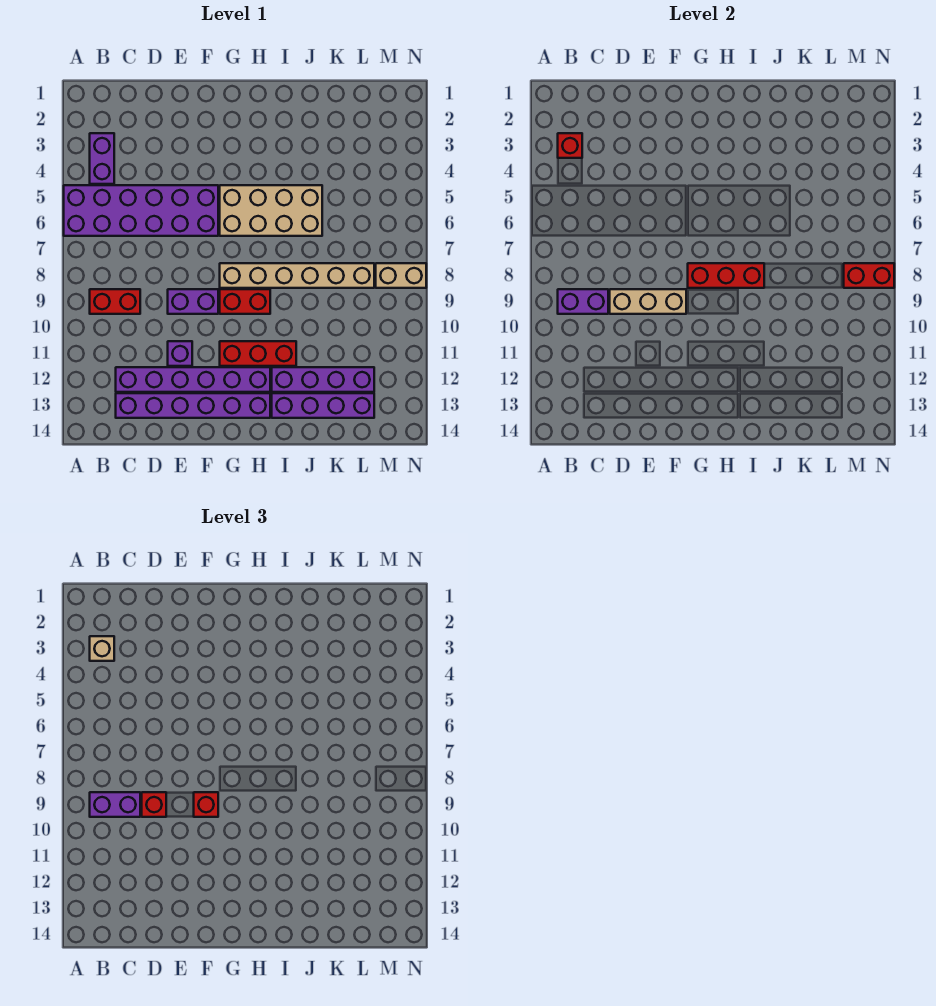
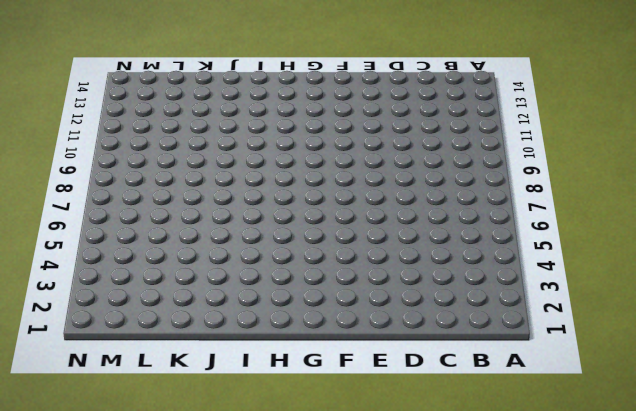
none -> purple 2x6 brick [64,185,218,236]
none -> purple 1x2 brick [90,133,114,184]
none -> red 1x2 brick [90,289,140,314]

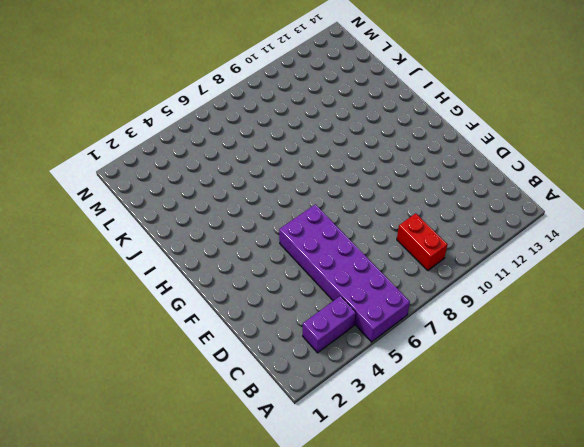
none -> purple 1x6 brick [116,367,270,392]
none -> purple 1x6 brick [116,393,270,418]
none -> purple 1x2 brick [168,289,218,314]

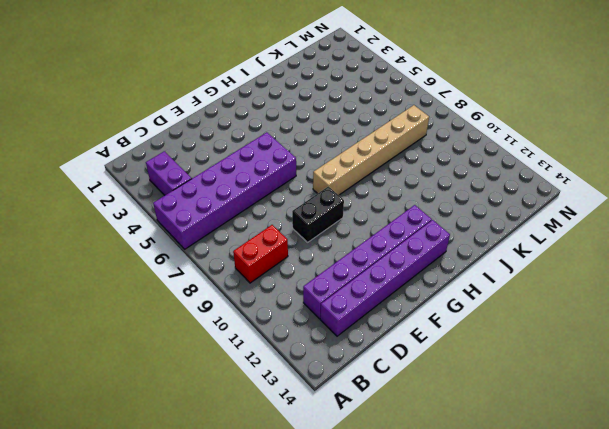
black 1x2 brick [292,186,344,242] -> purple 1x2 brick [168,289,218,314]
none -> purple 1x1 brick [168,341,192,366]
none -> tan 2x4 brick [220,185,322,236]
none -> red 1x2 brick [220,289,270,314]

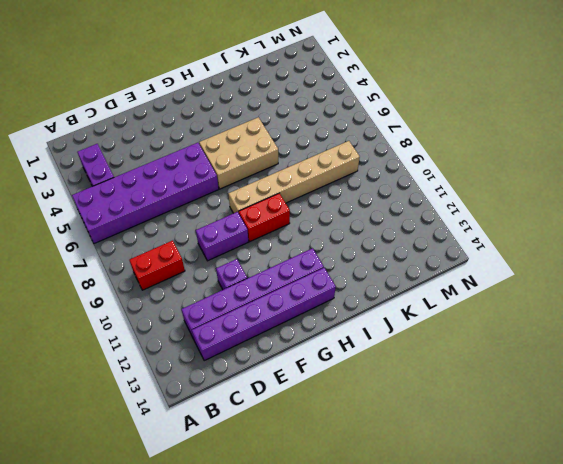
tan 2x3 brick [199,117,278,189] -> tan 2x4 brick [220,185,322,236]
none -> red 1x3 brick [220,341,296,366]
none -> purple 1x4 brick [272,367,374,392]
none -> purple 1x4 brick [272,393,374,418]

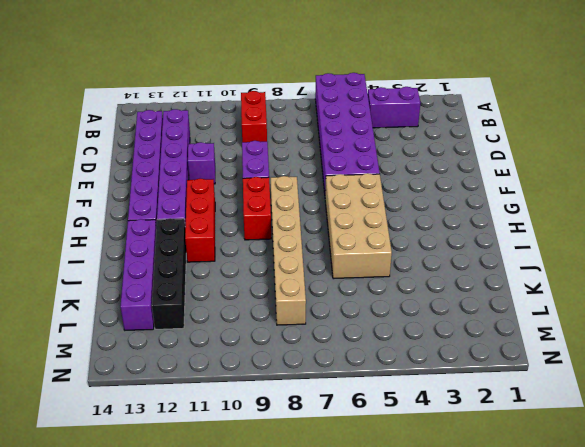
black 1x4 brick [152,218,186,329] -> purple 1x4 brick [272,367,374,392]
none -> tan 1x2 brick [376,263,426,288]
none -> red 1x1 brick [558,133,582,158]
none -> purple 1x2 brick [558,289,608,314]

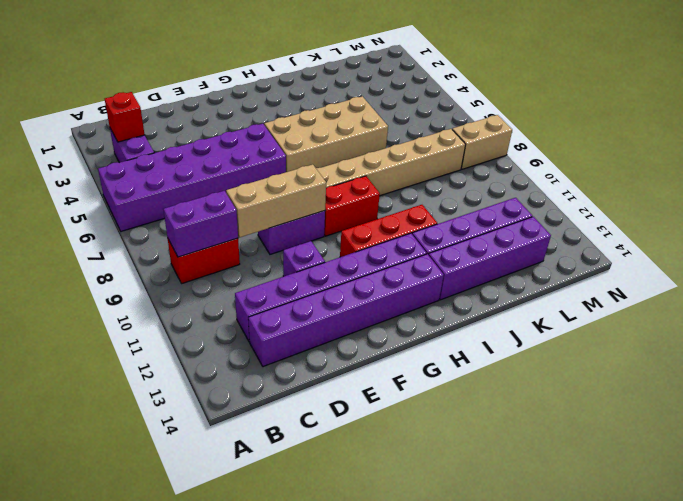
none -> red 1x3 brick [688,263,764,288]
none -> red 1x2 brick [844,263,894,288]
none -> tan 1x1 brick [90,636,114,661]

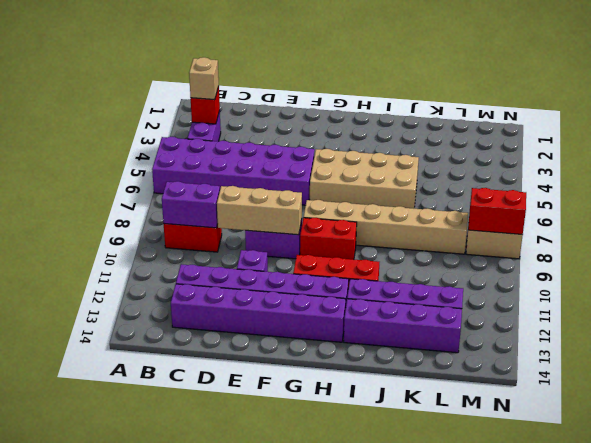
none -> red 1x3 brick [688,263,764,288]
none -> purple 1x2 brick [90,792,140,817]
none -> red 1x1 brick [142,792,166,817]

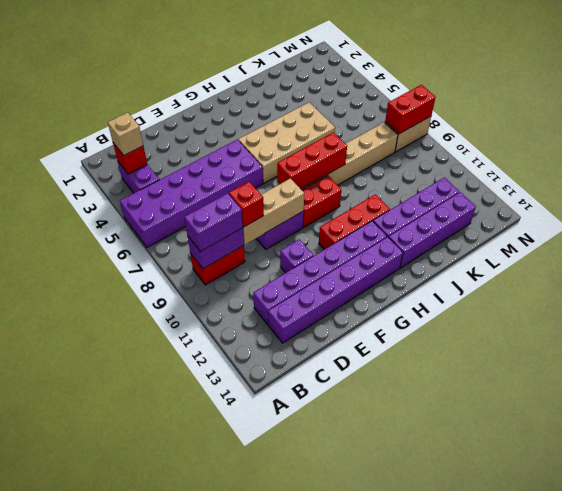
none -> red 1x1 brick [194,792,218,817]

